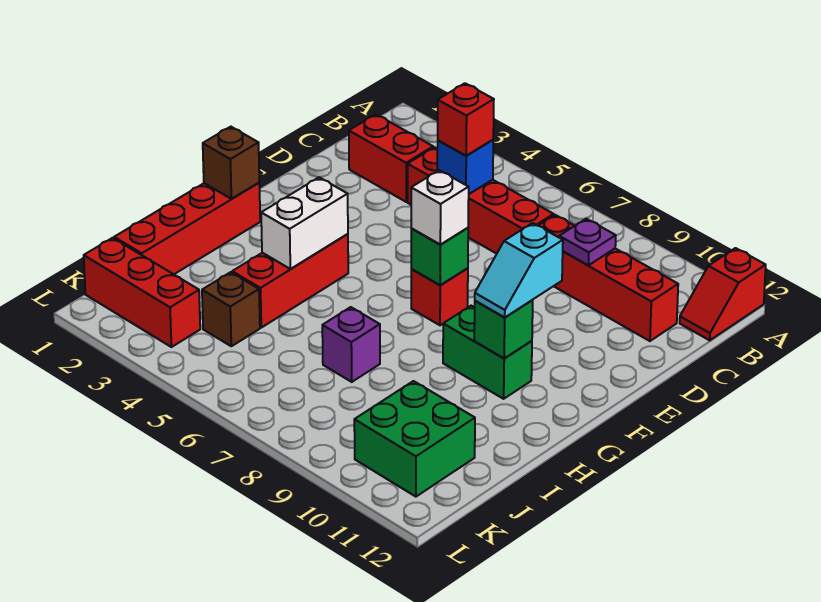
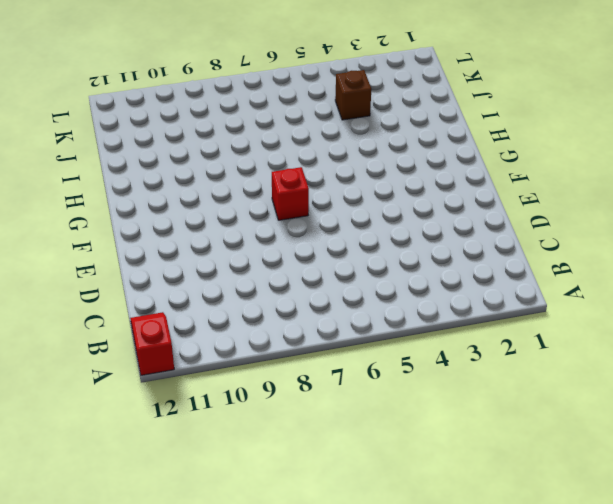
none -> red 1x2 brick [349,114,433,202]
none -> red 1x4 brick [408,147,554,254]
none -> red 1x4 brick [538,215,678,341]

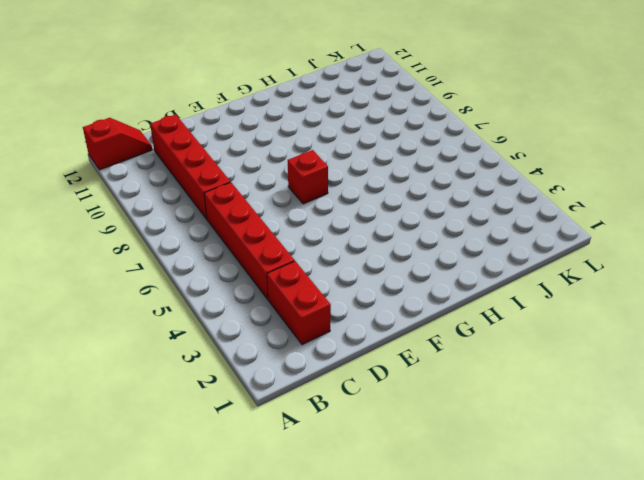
none -> red 1x4 brick [114,183,260,274]
none -> red 1x3 brick [232,234,348,328]
none -> green 1x2 brick [443,306,532,399]

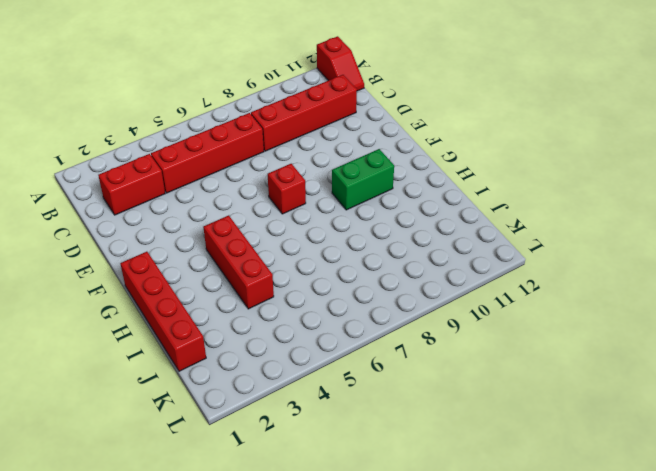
none -> purple 1x1 brick [322,307,380,382]
none -> brown 1x1 brick [202,272,260,346]
none -> green 2x2 brick [354,381,475,497]

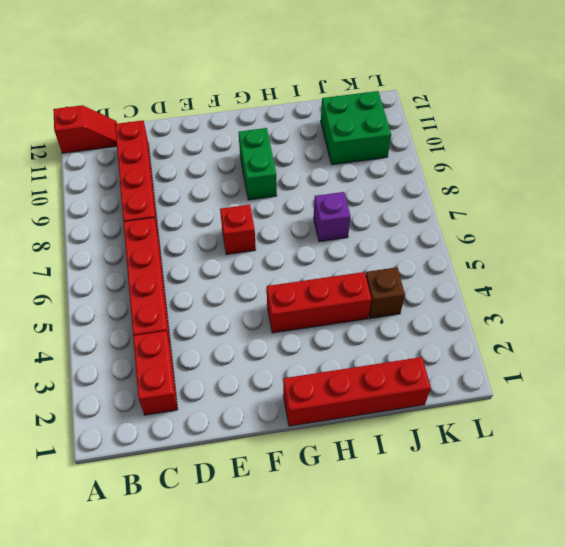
none -> red 1x3 brick [84,238,200,347]
none -> blue 1x1 brick [437,140,493,194]
none -> purple 1x1 plate [559,219,616,265]

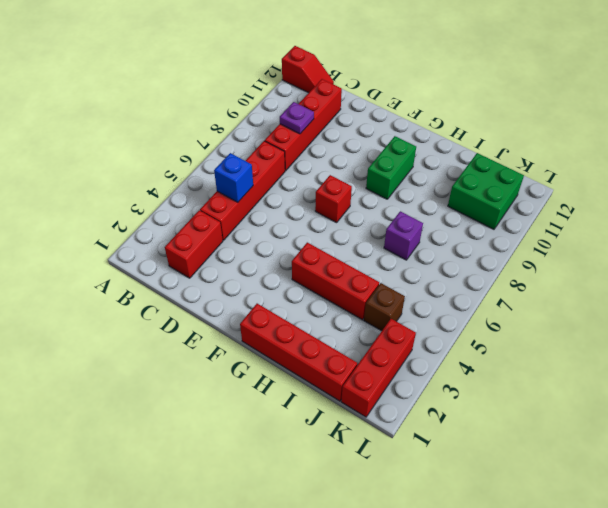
none -> green 1x1 brick [411,228,468,285]
none -> brown 1x1 brick [203,127,259,199]
none -> white 1x2 brick [261,177,348,269]

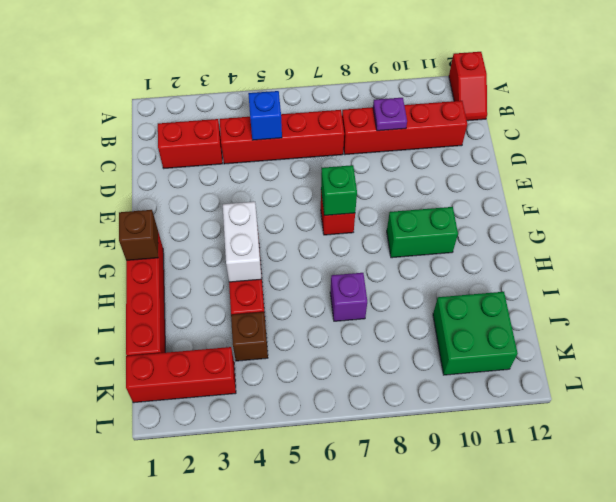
none -> green 1x1 brick [474,300,533,358]
none -> red 1x1 brick [438,83,494,156]
none -> white 1x1 brick [411,170,469,245]

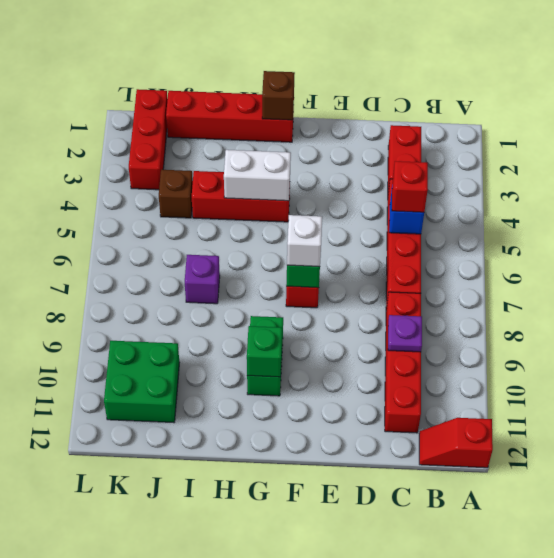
none -> cyan 1x2 slope [475,223,563,318]

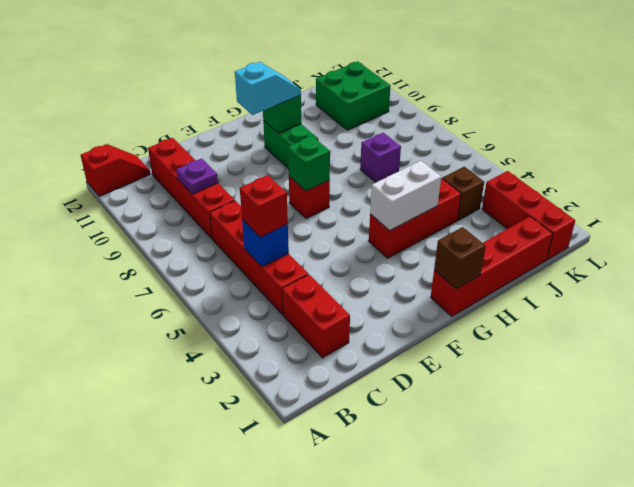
none -> white 1x1 brick [411,170,469,245]

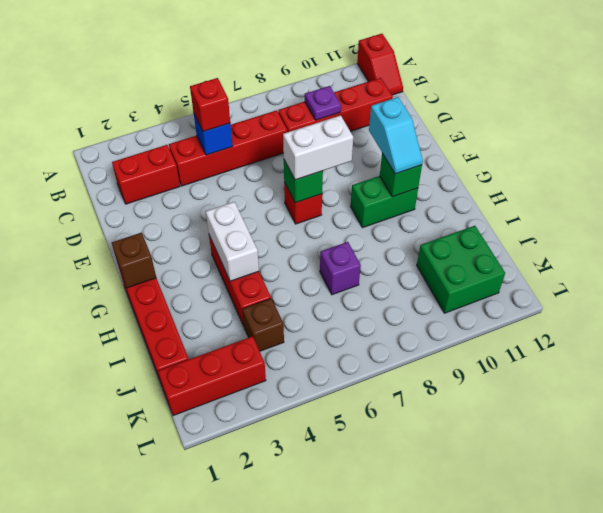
white 1x2 brick [283,115,353,180] -> white 1x1 brick [411,170,469,245]

